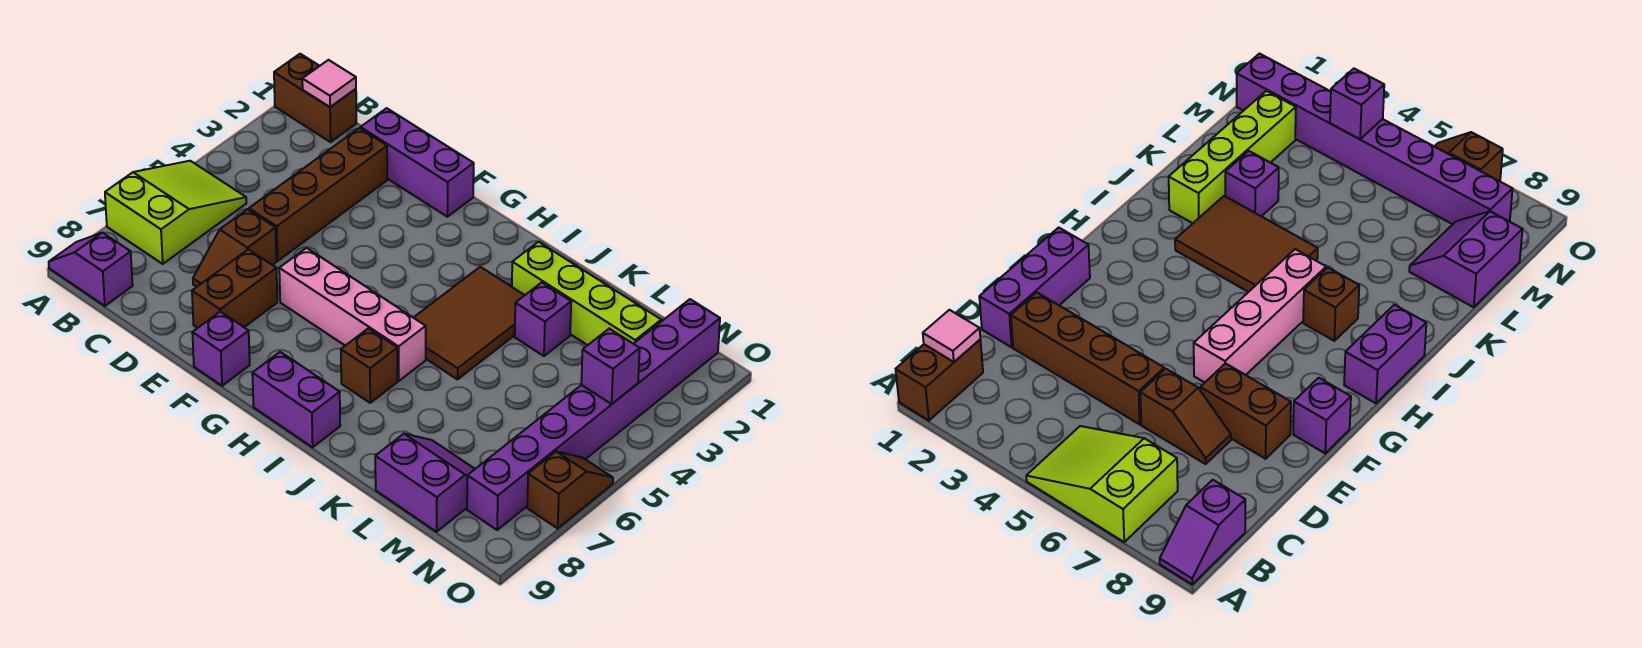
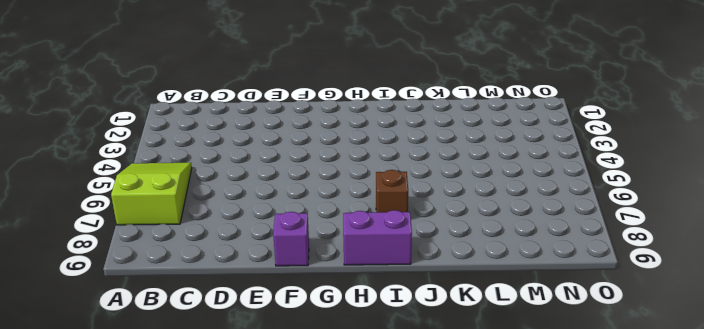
none -> brown 1x2 brick [274,54,356,142]
none -> purple 1x2 slope [49,233,133,306]
none -> purple 1x3 brick [361,108,474,217]

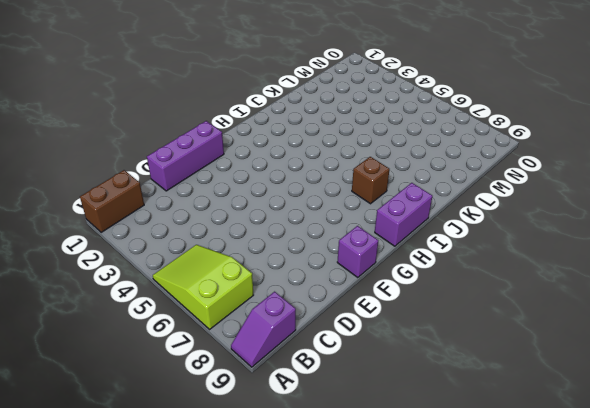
none -> brown 1x4 brick [249,128,387,261]
none -> brown 1x2 slope [193,209,276,287]
none -> brown 1x2 brick [192,249,277,328]

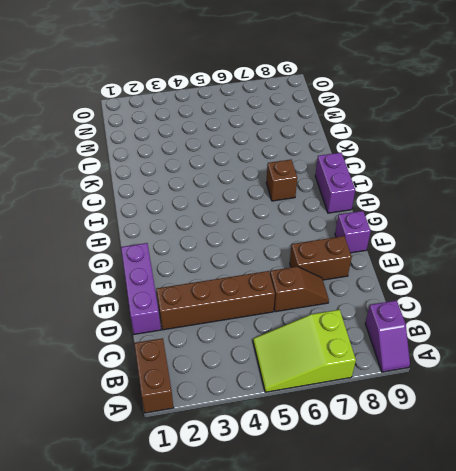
none -> pink 1x4 brick [279,248,426,381]
none -> brown 2x3 tile [414,267,525,379]
none -> lime 1x4 brick [512,242,661,345]

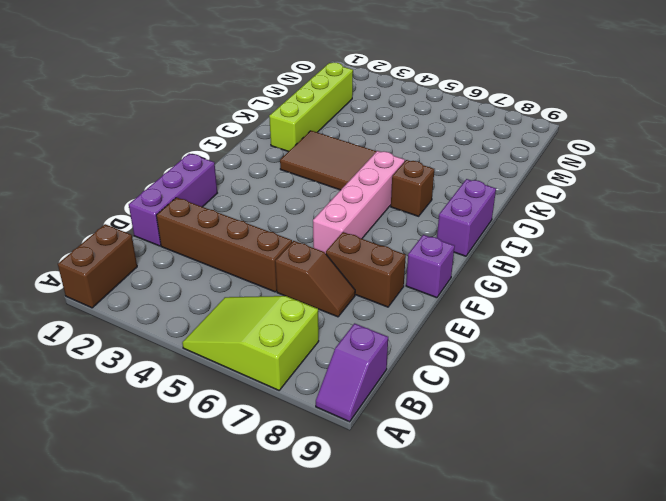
none -> purple 1x1 brick [515,283,571,356]
none -> purple 2x2 slope [375,434,475,532]
none -> purple 1x8 brick [467,299,720,530]

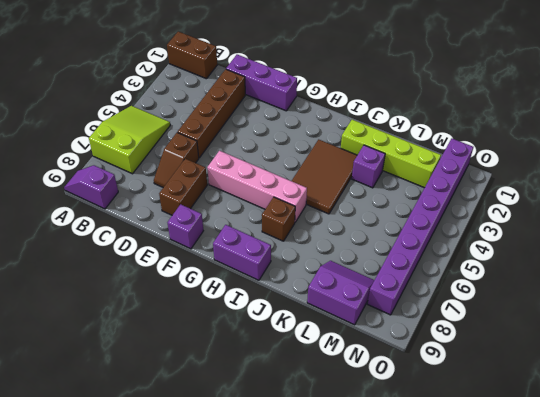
none -> brown 1x2 slope [527,451,613,528]
none -> pink 1x1 tile [302,60,356,107]
none -> purple 1x1 brick [581,329,640,404]

